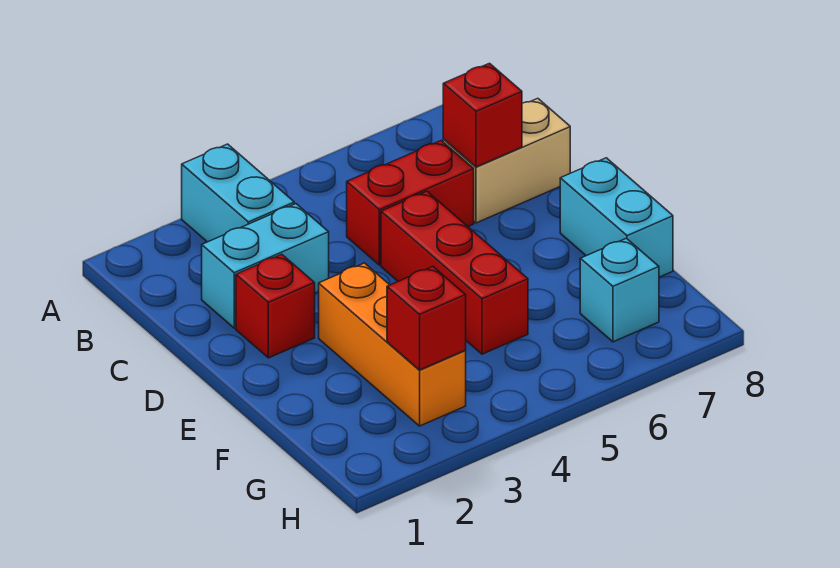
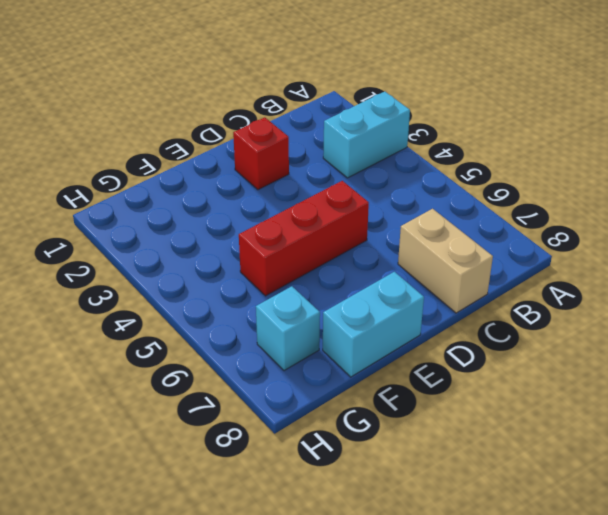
none -> cyan 1x2 brick [202,204,329,328]
none -> red 1x2 brick [347,141,474,265]

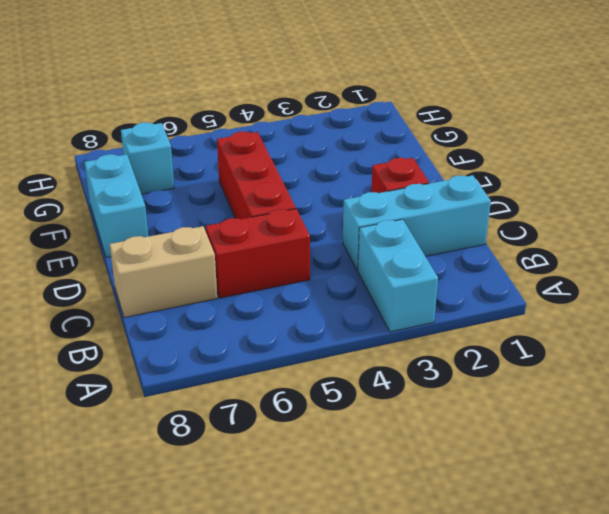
cyan 1x3 brick [343,175,491,270] -> cyan 1x2 brick [202,204,329,328]
none -> orange 1x3 brick [319,263,466,426]
none -> red 1x1 brick [443,63,522,167]

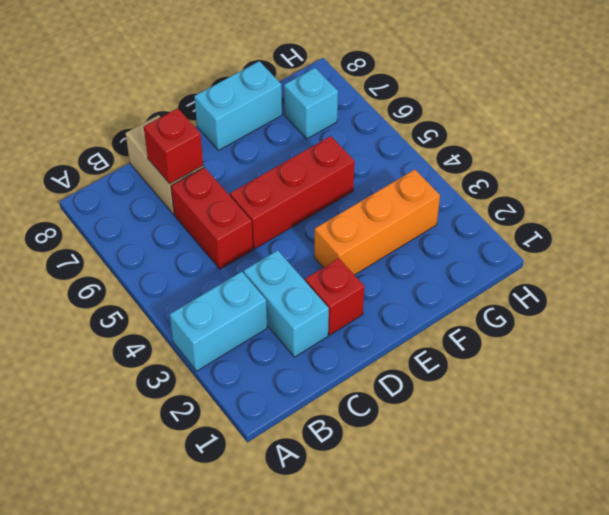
none -> red 1x1 brick [387,267,466,370]

